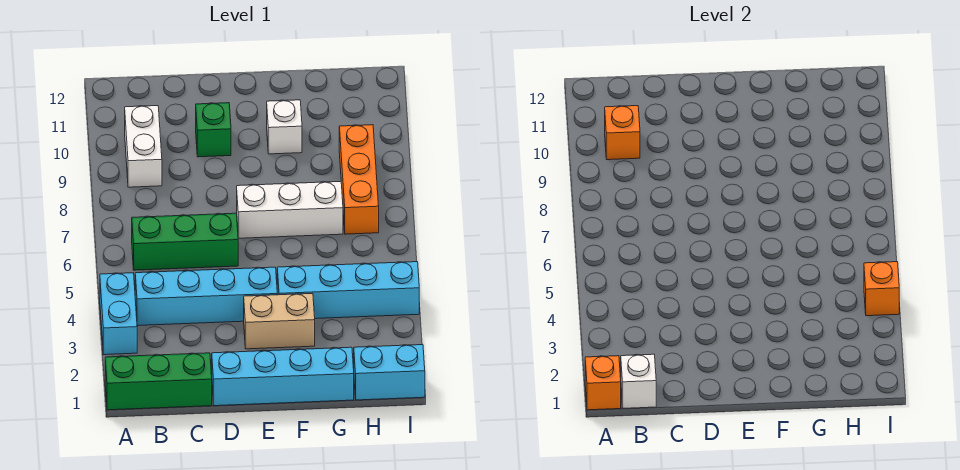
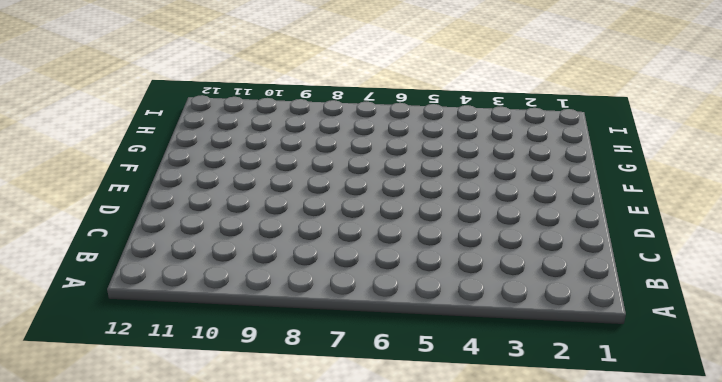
none -> green 1x3 brick [105,353,212,410]
none -> cyan 1x2 brick [100,273,137,355]
none -> cyan 1x4 brick [135,267,277,326]

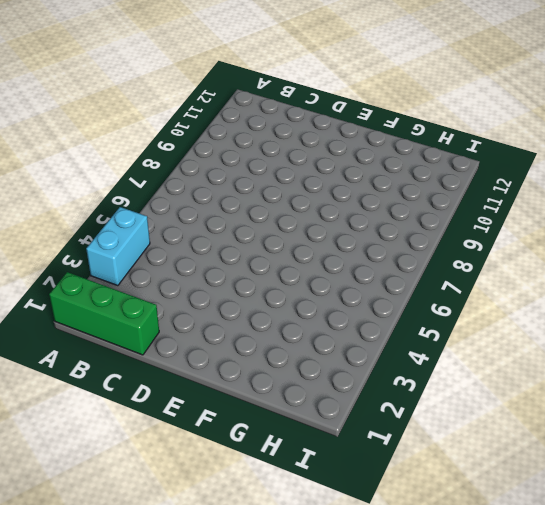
none -> cyan 1x4 brick [135,267,277,326]
none -> green 1x3 brick [132,213,238,270]
none -> white 1x2 brick [125,106,162,187]

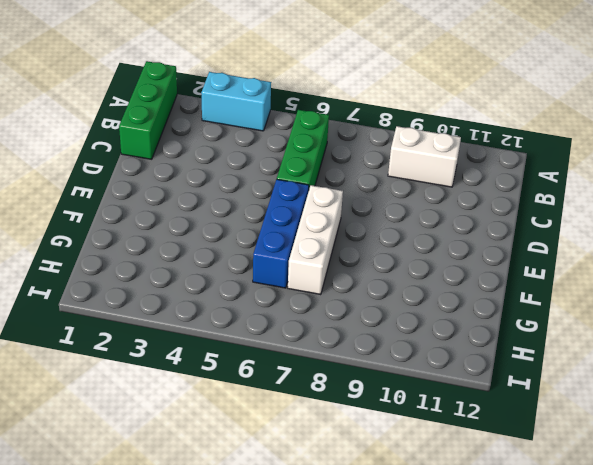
blue 1x3 brick [253,179,309,288] -> none
none -> cyan 1x4 brick [135,267,277,326]
none -> cyan 1x4 brick [212,347,354,406]
none -> green 1x1 brick [196,103,231,157]

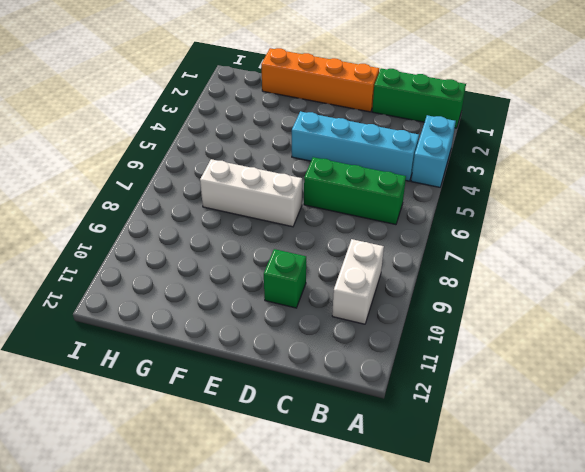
orange 1x4 brick [261,48,379,112] -> cyan 1x4 brick [212,347,354,406]
none -> tan 1x2 brick [244,293,315,349]
none -> cyan 1x4 brick [277,262,419,319]
none -> white 1x1 brick [267,100,302,154]

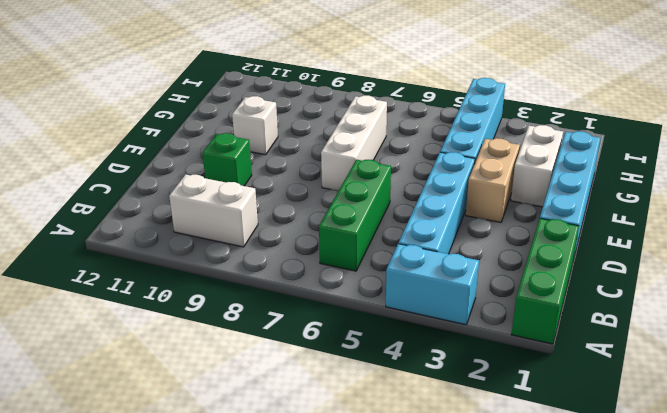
white 1x2 brick [511,125,563,207] -> none
none -> cyan 1x2 brick [354,345,425,400]
none -> orange 1x3 brick [339,125,379,234]
none -> orange 1x1 brick [585,356,621,410]

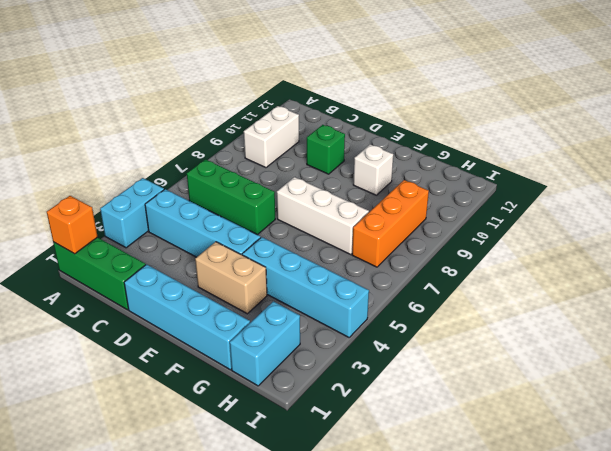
cyan 1x2 brick [230,301,300,386] -> cyan 1x2 brick turned to [354,345,425,400]
none -> white 1x1 brick [621,354,656,408]
none -> orange 1x1 brick [605,106,640,160]
none -> orange 1x1 brick [864,262,899,316]

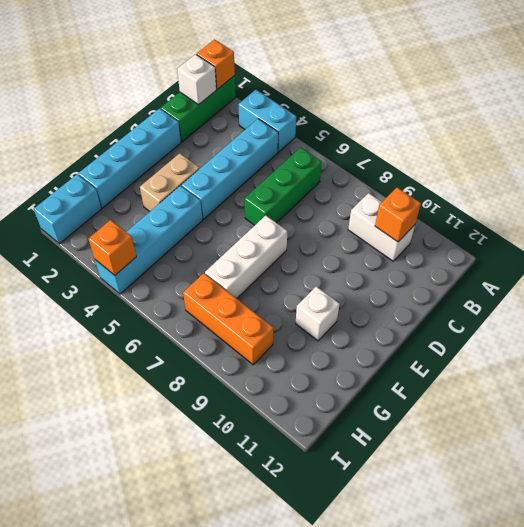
none -> green 1x1 brick [196,103,231,157]

